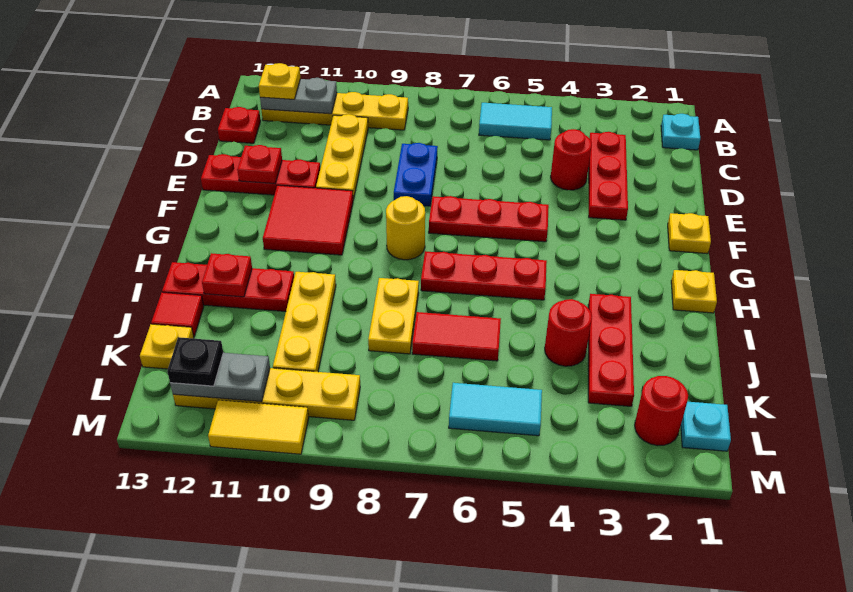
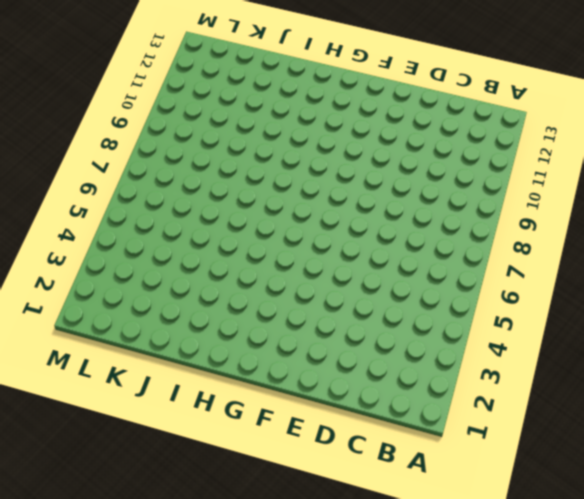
none -> cyan 1x1 plate [661,114,700,150]
none -> cyan 1x2 tile [479,103,552,140]
none -> yellow 1x4 plate [261,92,408,130]
none -> red 1x3 plate [589,132,628,220]

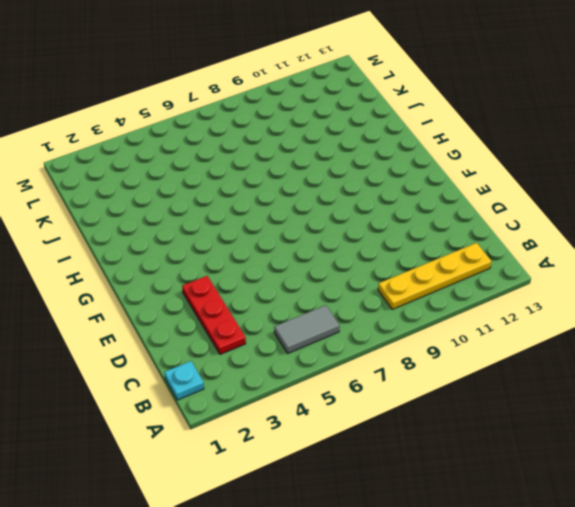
grey 1x2 tile [274,305,340,353] -> cyan 1x2 tile [479,103,552,140]
none -> yellow 1x3 plate [316,114,368,200]
none -> red 1x1 plate [218,107,261,143]
none -> red 1x1 round brick [551,129,592,190]
none -> blue 1x2 plate [394,143,438,206]

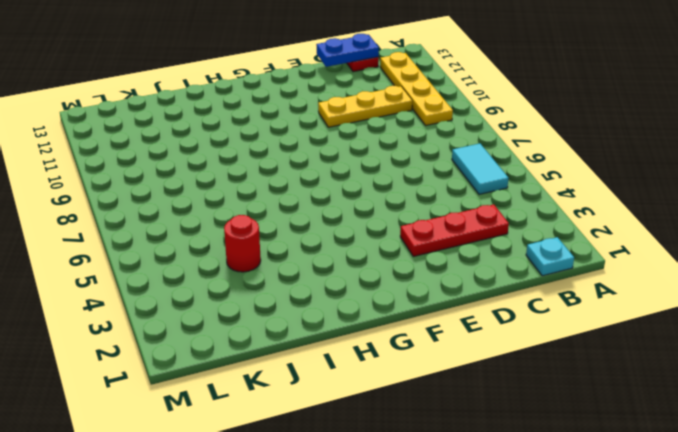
blue 1x2 plate [316,34,379,67] -> blue 1x2 plate moved to [394,143,438,206]
none -> red 1x1 round brick [551,129,592,190]
none -> red 1x3 plate [201,154,320,195]
none -> yellow 1x1 plate [668,213,711,254]
none -> red 1x3 plate [429,196,549,242]

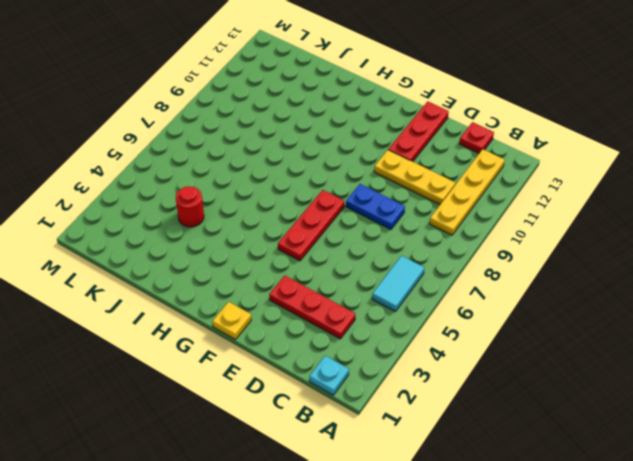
none -> red 1x1 round brick [551,129,592,190]
none -> red 2x2 tile [263,185,353,255]
none -> yellow 1x1 round brick [386,196,425,260]
none -> yellow 1x1 plate [671,270,717,313]

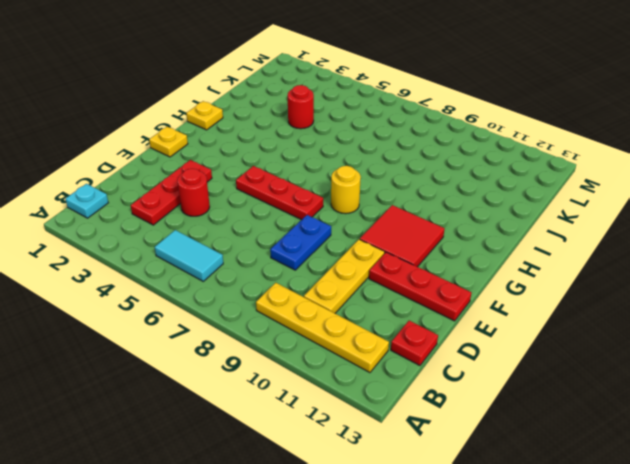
none -> red 1x3 plate [421,251,547,300]
none -> red 1x3 plate [588,294,634,406]
none -> yellow 1x2 plate [368,278,419,354]
none -> yellow 1x3 plate [273,272,336,372]

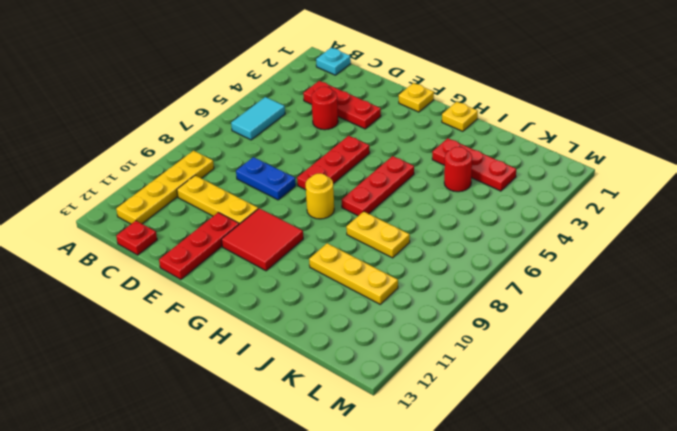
none -> red 1x3 plate [162,262,294,311]
none -> red 1x2 tile [412,312,501,361]
none -> red 1x1 tile [151,292,204,336]
none -> yellow 1x1 plate [140,324,194,369]

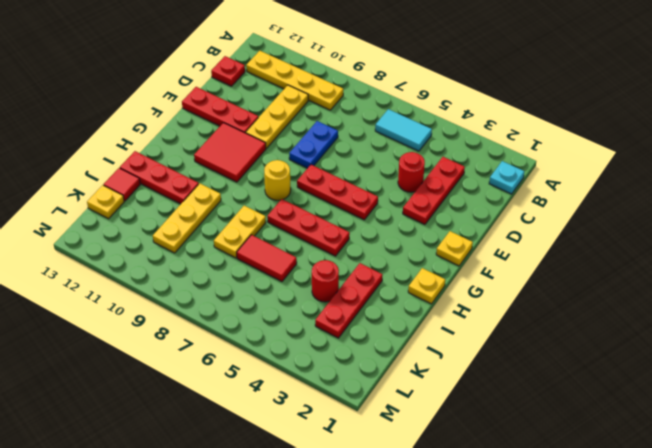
none -> cyan 1x1 plate [681,402,731,451]
none -> red 1x1 round brick [635,376,688,446]
none -> cyan 1x2 tile [449,383,542,436]
none -> yellow 1x4 plate [173,368,360,420]

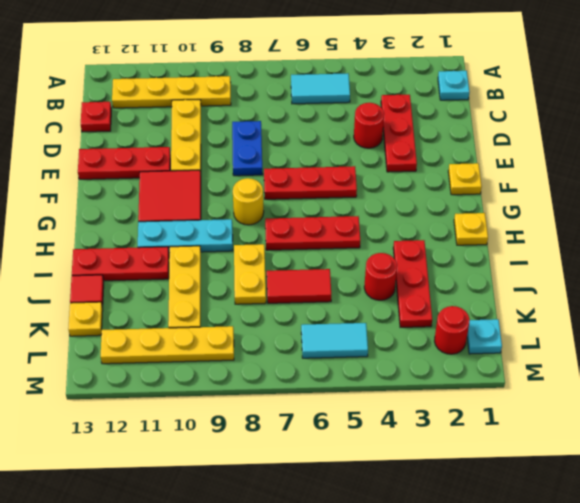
cyan 1x3 plate [138,219,233,253] -> none
none -> yellow 1x2 tile [208,400,309,454]
none -> grey 1x2 plate [260,78,337,114]
none -> red 1x1 plate [237,145,282,184]
none -> red 1x1 plate [202,253,252,297]

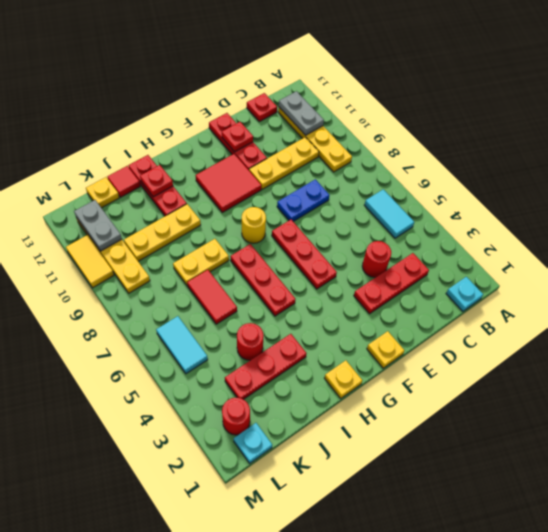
none -> yellow 1x1 plate [259,63,300,99]
none -> black 1x1 plate [167,337,223,386]

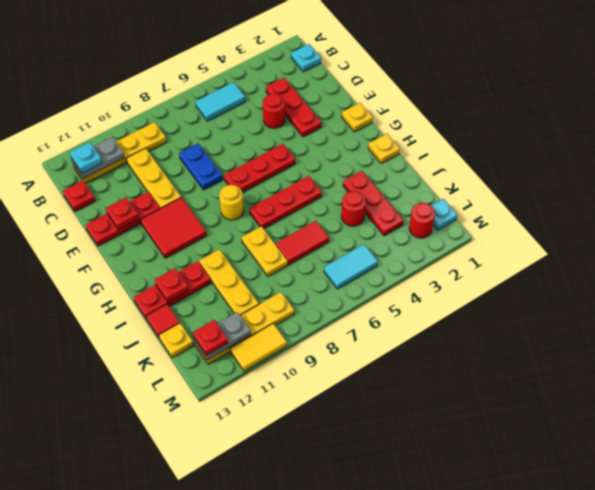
cyan 1x1 plate [70,142,102,173] -> yellow 1x1 plate [259,63,300,99]
red 1x1 plate [193,320,228,355] -> black 1x1 plate [167,337,223,386]

